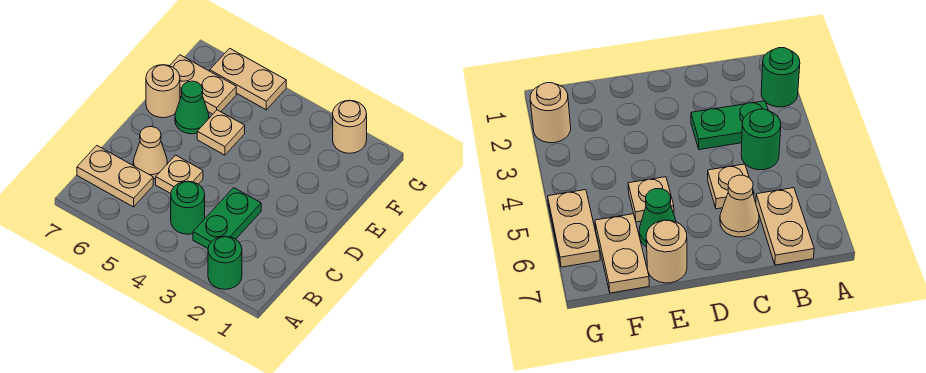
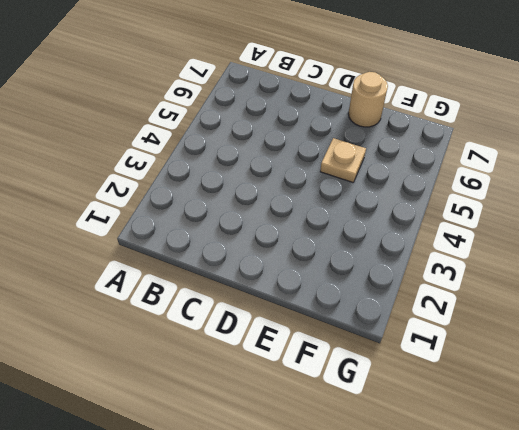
none -> green 1x1 round brick [208,236,242,289]
none -> green 1x2 plate [193,188,261,248]
none -> green 1x1 round brick [171,181,205,234]

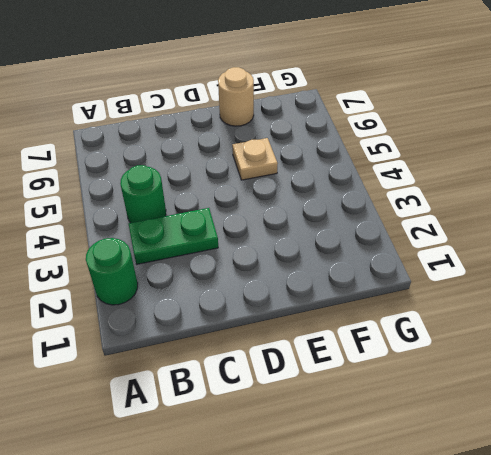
none -> tan 1x2 plate [77,146,153,207]
none -> tan 1x1 plate [156,155,203,193]
none -> tan 1x1 cone [133,126,167,179]

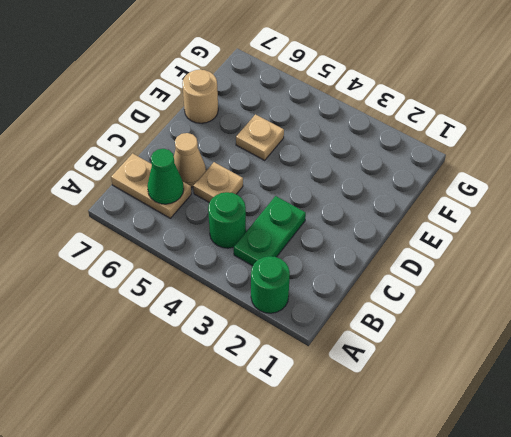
green 1x1 cone [147,149,184,204] -> green 1x1 cone moved to [175,81,209,134]
none -> tan 1x2 plate [170,55,236,114]
none -> tan 1x1 round brick [333,100,367,153]
none -> tan 1x2 plate [210,48,286,110]

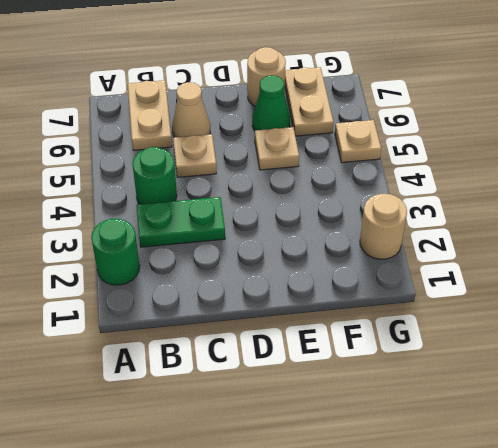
tan 1x1 plate [335,120,381,163] -> tan 1x2 plate [210,48,286,110]

